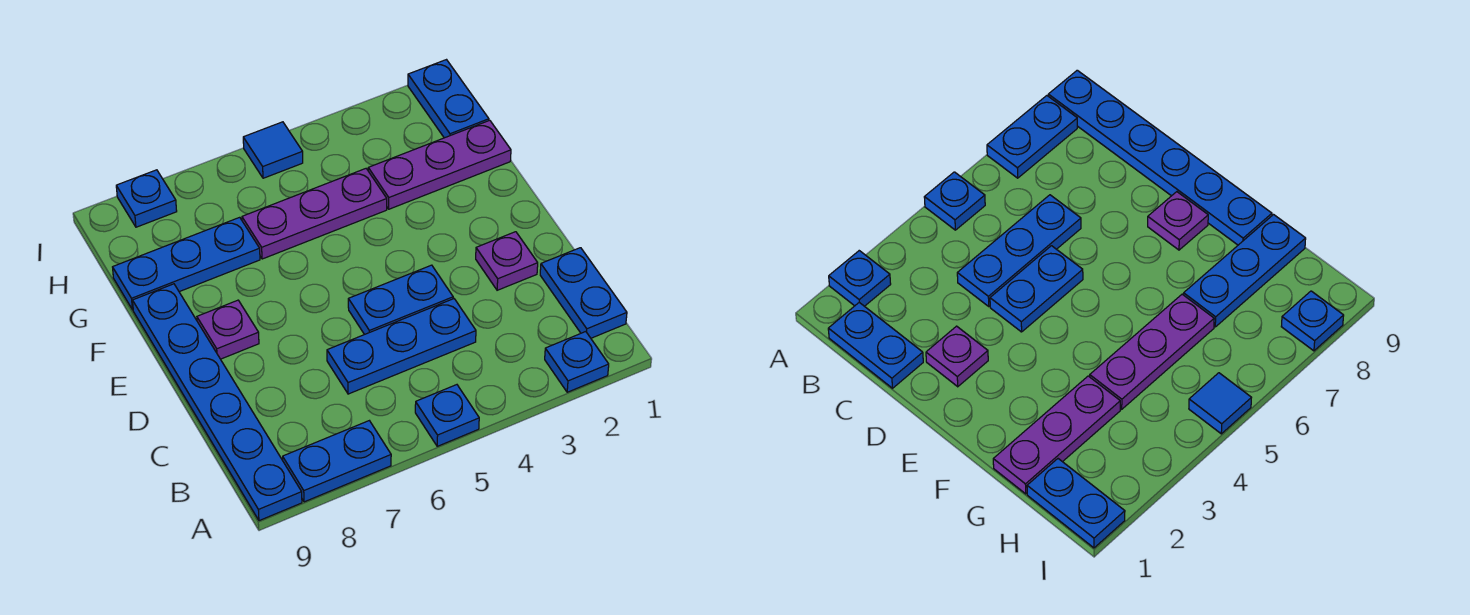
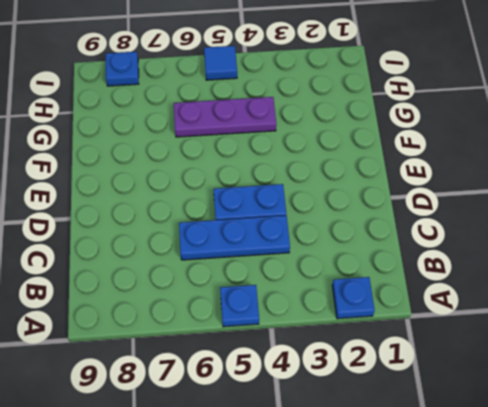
none -> blue 1x2 plate [283,421,391,502]
none -> blue 1x6 plate [133,284,302,521]
none -> blue 1x2 plate [540,248,627,338]

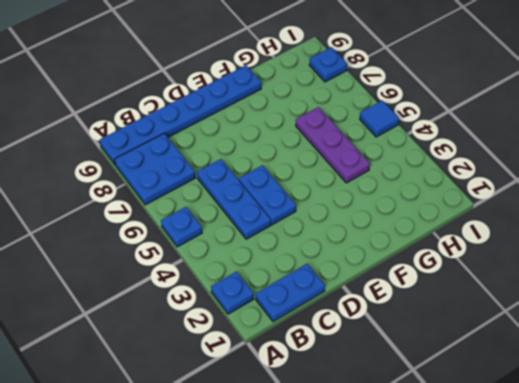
blue 2x2 plate [115,134,195,205] -> blue 1x2 plate [283,421,391,502]
none -> purple 1x1 plate [476,232,538,290]
none -> purple 1x1 plate [197,300,259,359]
none -> purple 1x3 plate [368,120,511,209]

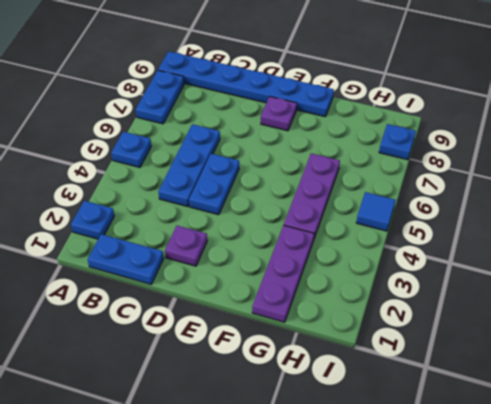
none -> blue 1x3 plate [113,217,260,310]
none -> blue 1x2 plate [408,60,489,138]

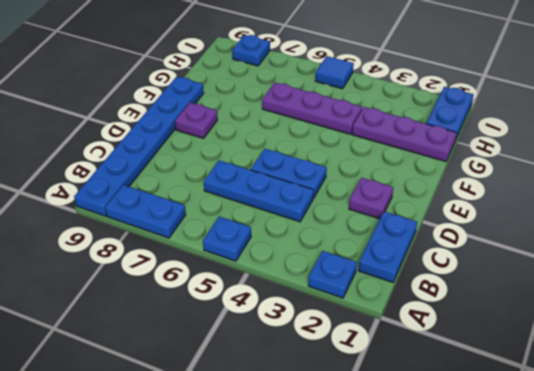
none -> blue 1x3 plate [113,217,260,310]

